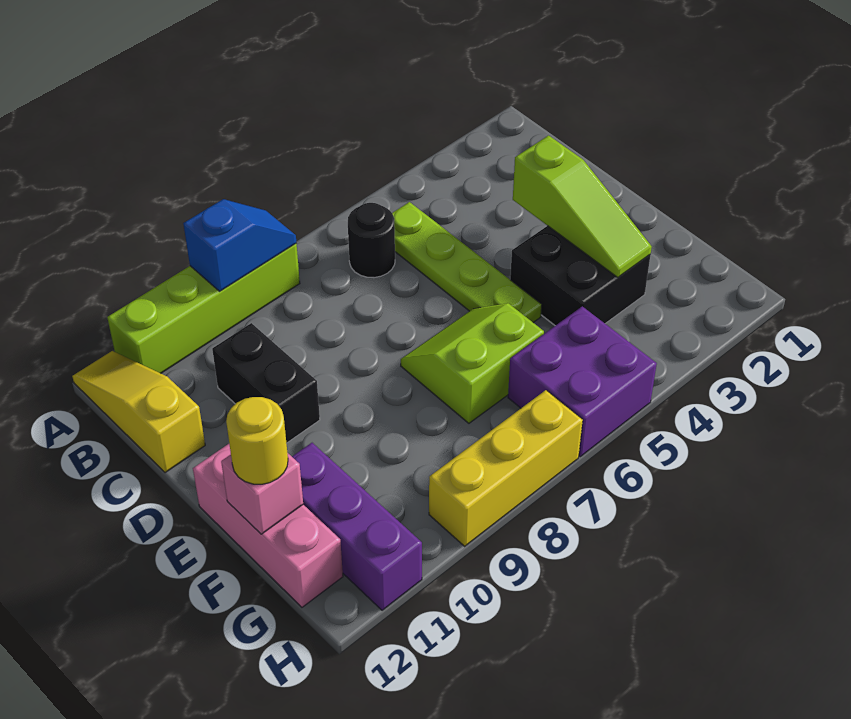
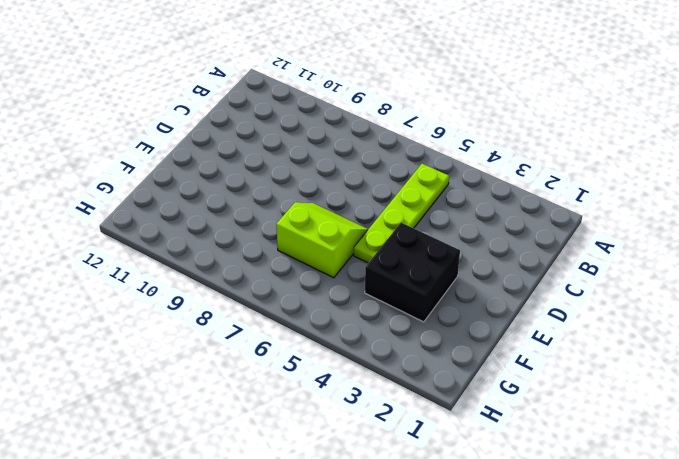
none -> lime 1x4 brick [107,243,300,373]
none -> yellow 1x3 slope [72,351,205,473]
none -> black 1x1 round brick [348,203,395,278]

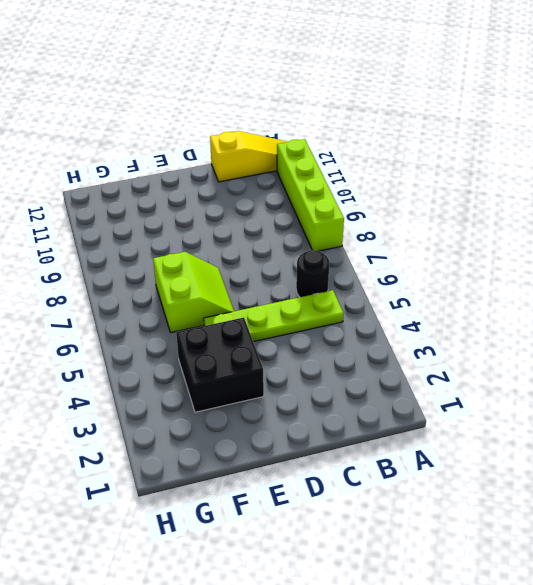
none -> black 1x2 brick [212,323,320,443]
none -> pink 1x3 brick [193,444,343,607]
none -> purple 1x3 brick [292,443,422,610]

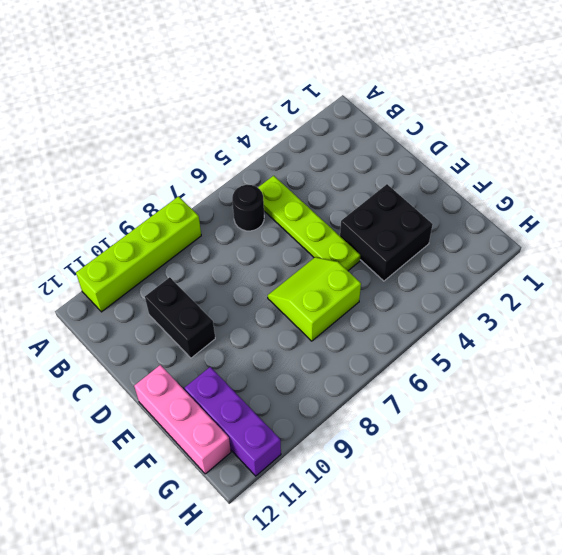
none -> yellow 1x3 slope [72,351,205,473]
none -> purple 2x2 brick [508,306,657,457]
none -> yellow 1x3 brick [429,390,583,546]

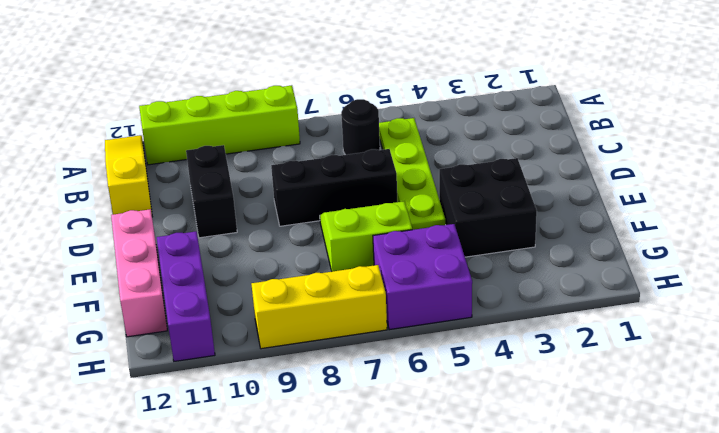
black 1x3 brick [271,149,397,226] -> none
none -> blue 1x2 slope [183,199,296,291]
none -> lime 1x3 slope [513,135,652,277]
none -> pink 1x1 brick [221,454,303,534]

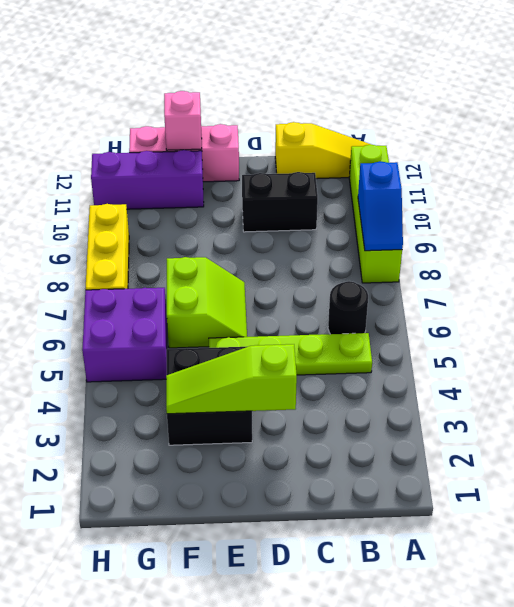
none -> yellow 1x1 round brick [226,397,288,484]

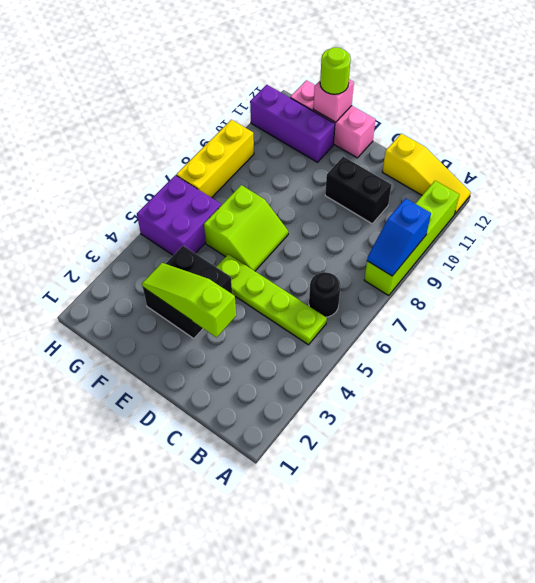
lime 1x1 round brick [320,47,351,94] -> yellow 1x1 round brick [226,397,288,484]

